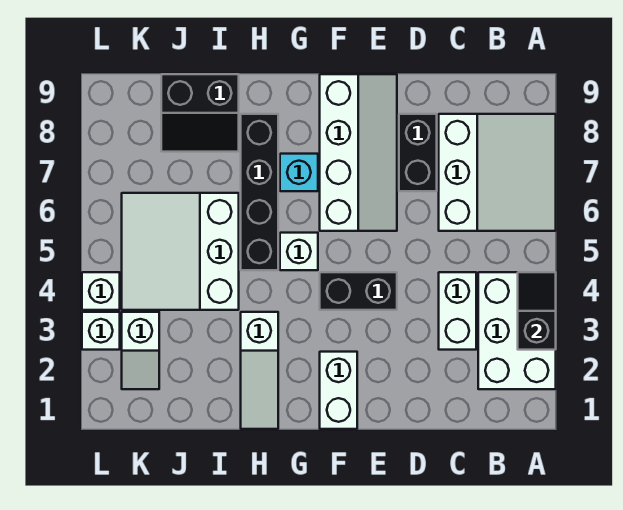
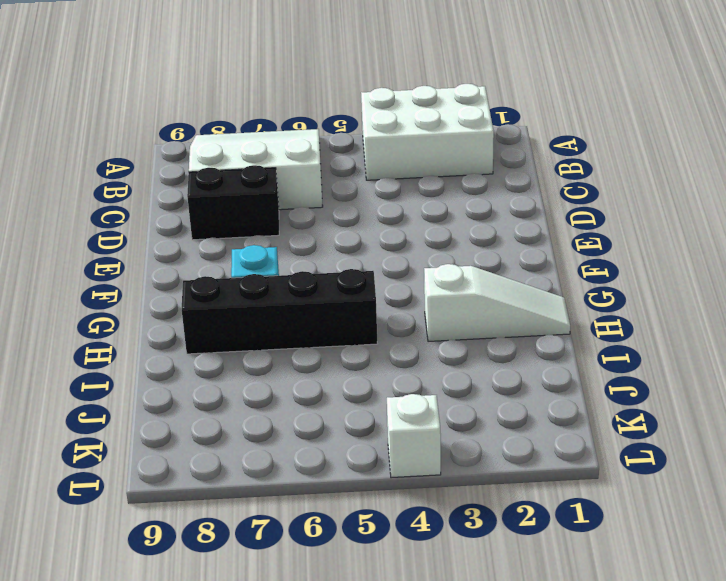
none -> white 1x2 brick [439,272,476,350]
none -> black 1x2 brick [320,272,397,310]
none -> white 2x4 slope [320,74,397,231]

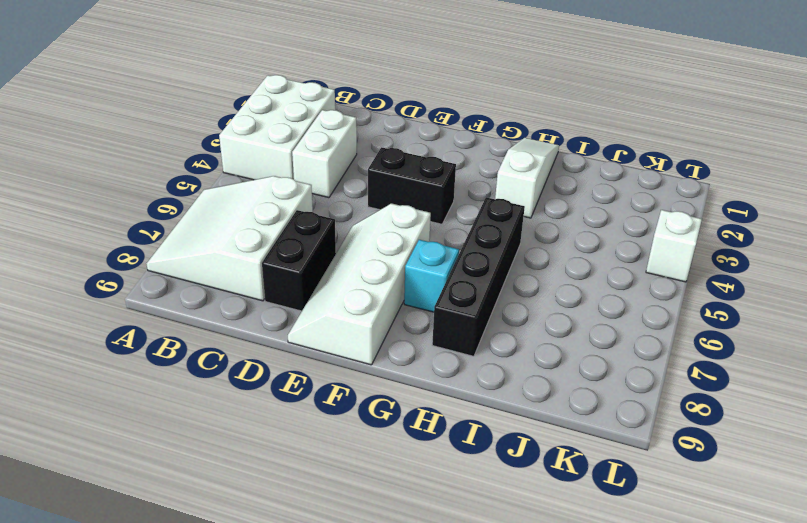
none -> white 1x2 brick [320,352,357,429]
none -> white 1x1 brick [280,233,318,270]
none -> white 3x3 slope [122,193,239,310]

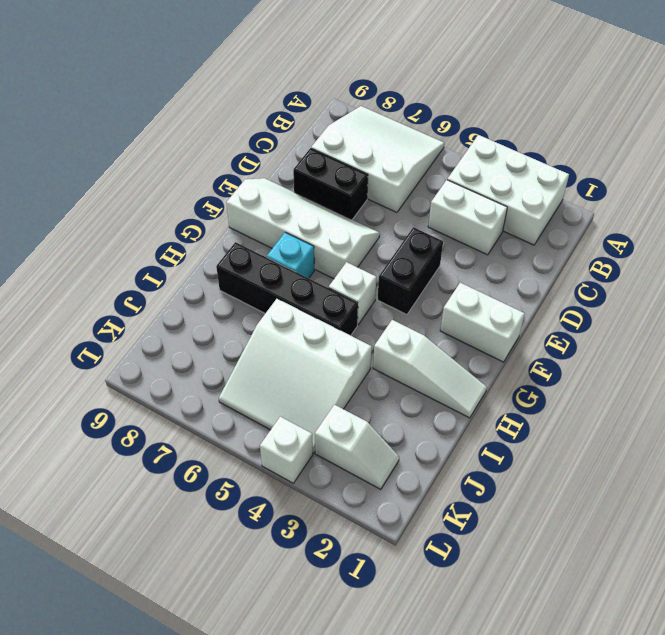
none -> black 2x2 slope [161,74,239,152]
none -> white 1x1 brick [82,312,120,350]
none -> black 1x2 slope [518,272,556,350]

